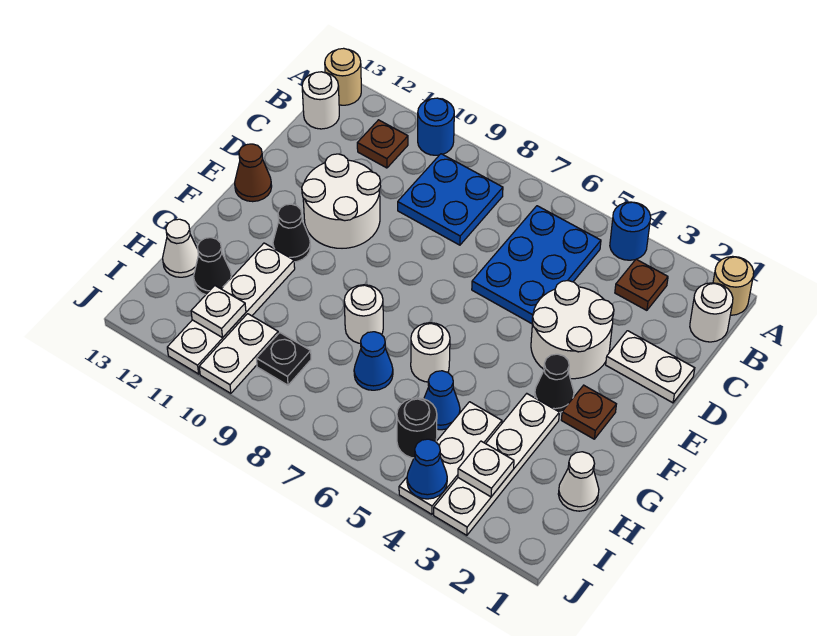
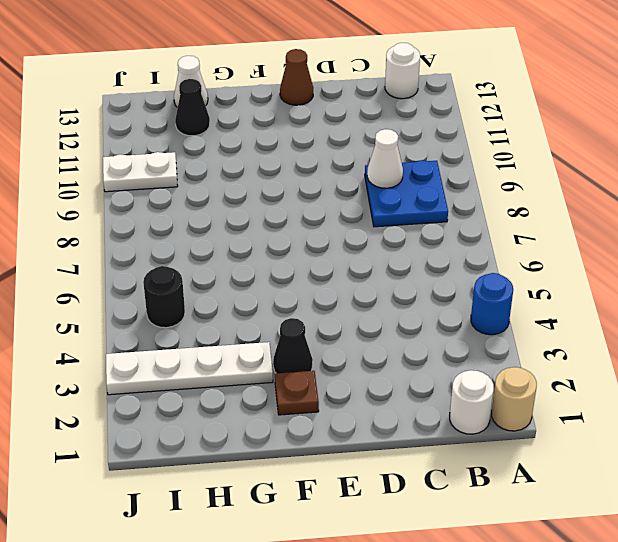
white 1x1 cone [367,129,403,188] -> white 1x1 cone moved to [558,452,599,511]
none -> blue 1x1 round brick [418,98,454,155]
none -> tan 1x1 round brick [325,48,361,105]
none -> brown 1x1 plate [615,259,668,310]
none -> blue 2x3 plate [472,206,601,324]

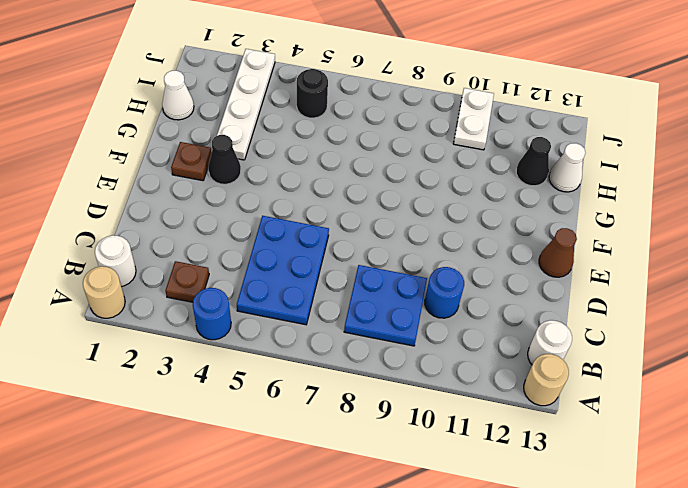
blue 1x1 round brick [425,267,464,318] -> blue 1x1 round brick moved to [418,98,454,155]
none -> brown 1x1 plate [357,120,408,168]
none -> white 1x2 plate [606,331,695,403]
none -> white 2x2 round brick [531,281,614,379]
none -> white 2x2 round brick [302,154,381,248]

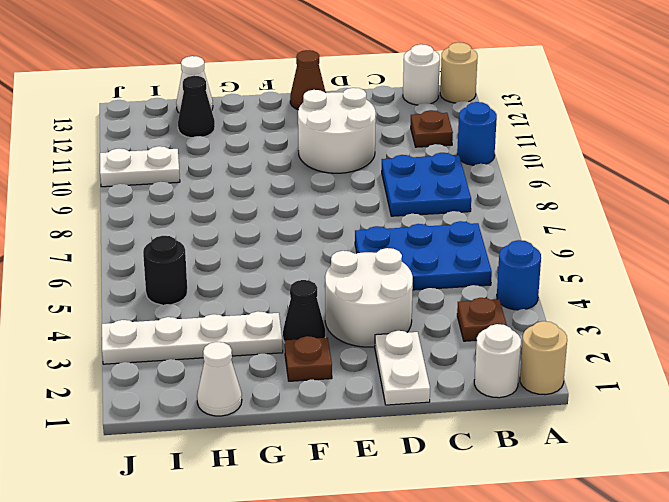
none -> black 1x1 cone [273,204,311,262]
none -> white 1x1 round brick [411,323,450,382]
none -> white 1x1 round brick [344,285,383,344]
none -> white 1x4 plate [167,243,295,374]

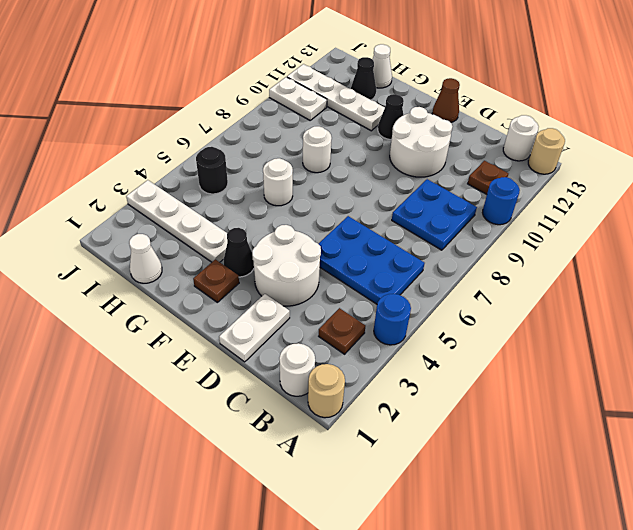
none -> white 1x3 plate [399,402,502,514]
none -> blue 1x1 cone [424,371,460,430]
none -> blue 1x1 cone [354,332,393,390]
none -> black 1x1 plate [256,333,311,385]

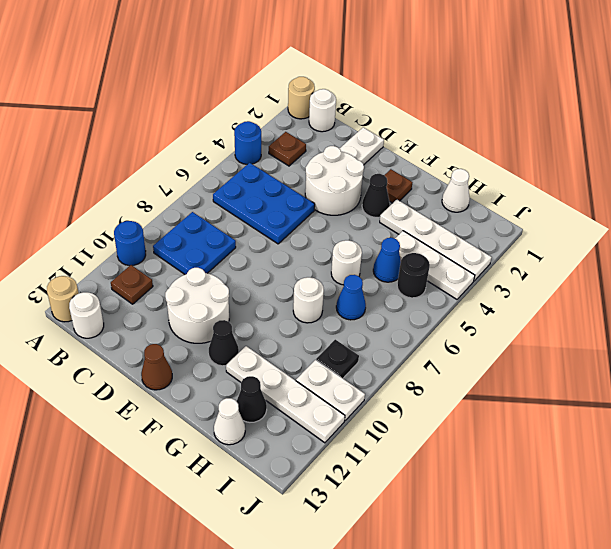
none -> white 1x1 plate [458,441,514,497]
none -> white 1x1 plate [191,286,246,338]
none -> blue 1x1 cone [407,439,447,499]

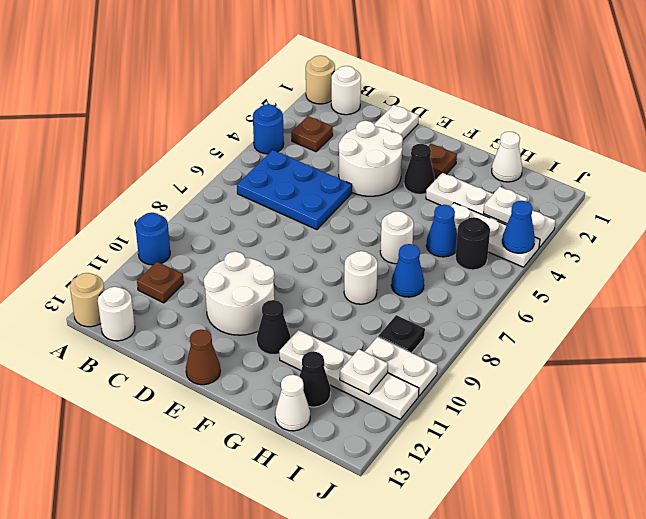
none -> blue 2x2 plate [398,154,503,245]

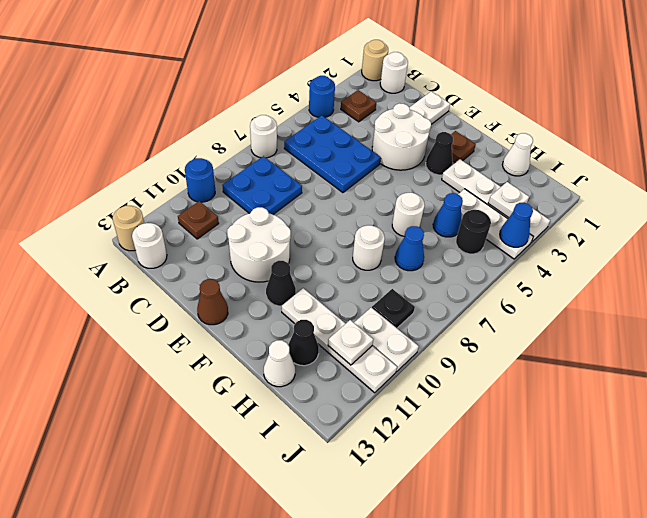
white 1x1 round brick [250,115,277,158] -> none

